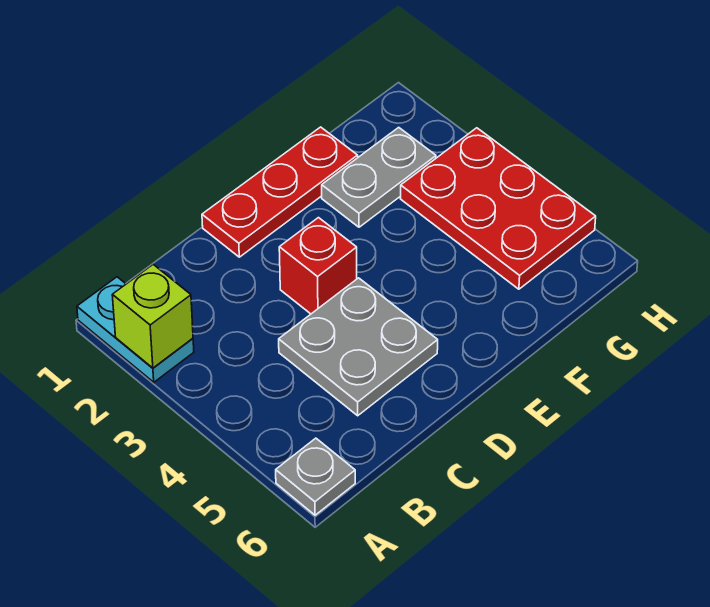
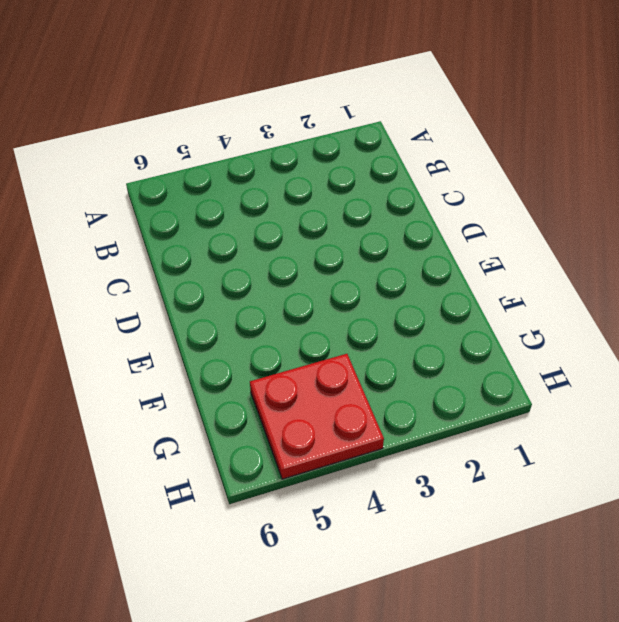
red 2x2 plate [250,354,384,479] -> red 2x3 plate [400,128,596,289]
none -> cyan 1x2 plate [77,277,194,382]
none -> grey 1x1 plate [276,438,355,515]

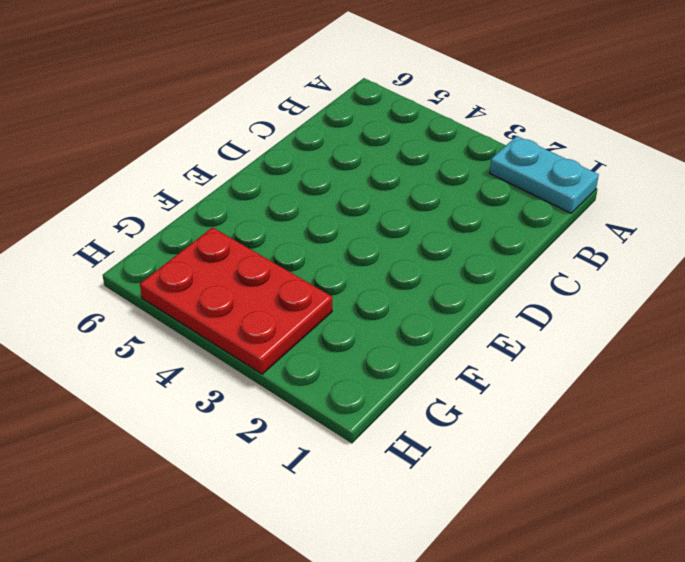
none -> grey 1x1 plate [276,438,355,515]
none -> grey 2x2 plate [279,278,438,416]

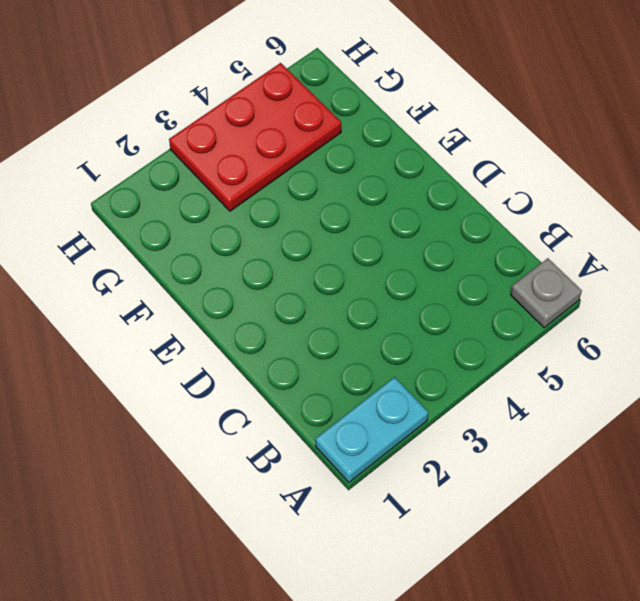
none -> grey 2x2 plate [279,278,438,416]
none -> red 1x3 plate [202,127,358,257]

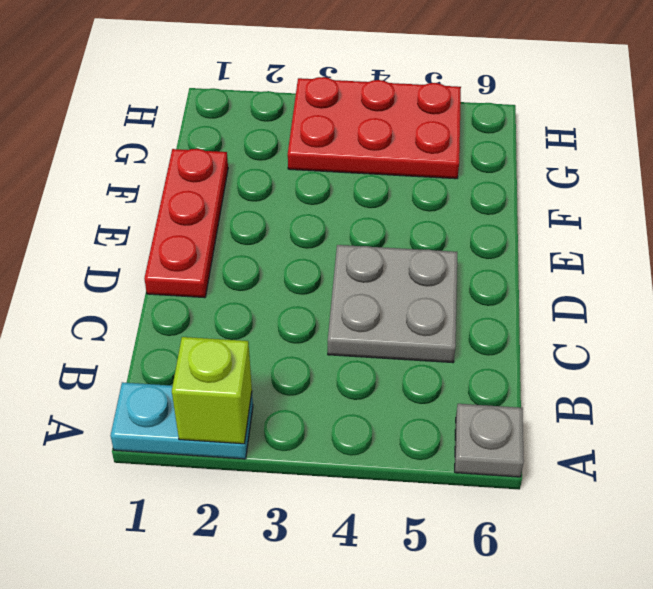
none -> red 1x1 brick [279,218,357,314]
none -> grey 1x2 plate [322,127,436,227]

